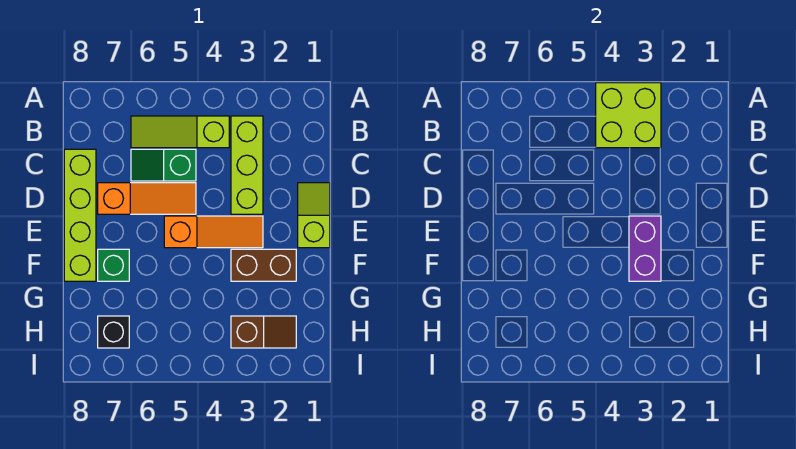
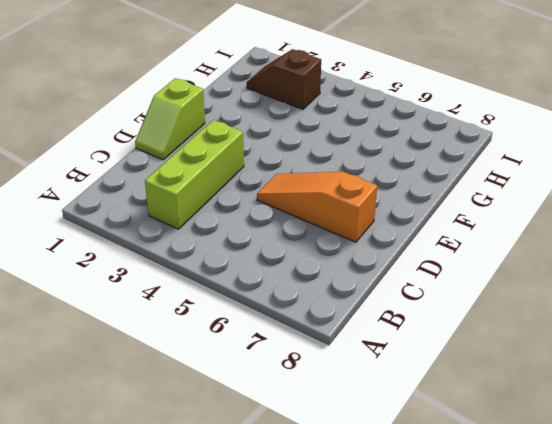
none -> lime 1x3 slope [131,116,229,148]
none -> green 1x2 slope [131,149,196,181]
none -> lime 1x4 brick [64,149,96,281]

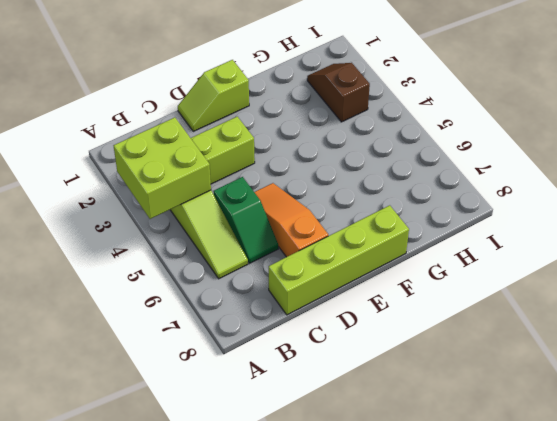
none -> orange 1x3 slope [164,216,263,248]
none -> brown 1x2 brick [231,249,296,281]
none -> green 1x1 brick [98,249,129,281]

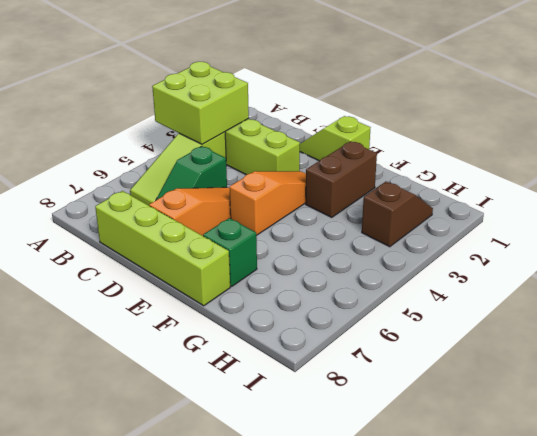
none -> black 1x1 brick [98,316,129,348]
none -> purple 1x2 brick [629,216,661,281]

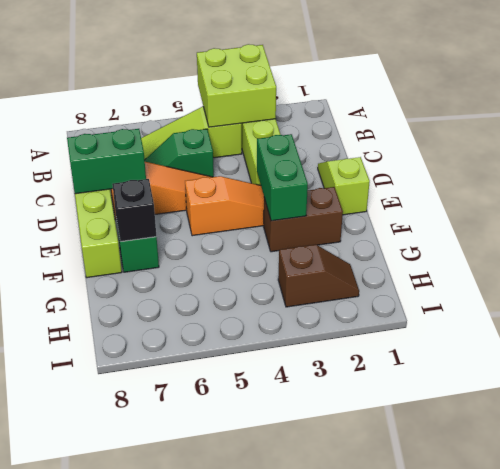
green 1x2 brick [67,129,146,194] -> none
green 1x2 brick [257,134,308,221] -> purple 1x2 brick [629,216,661,281]
black 1x1 brick [112,179,157,242] -> black 1x1 brick moved to [98,316,129,348]

